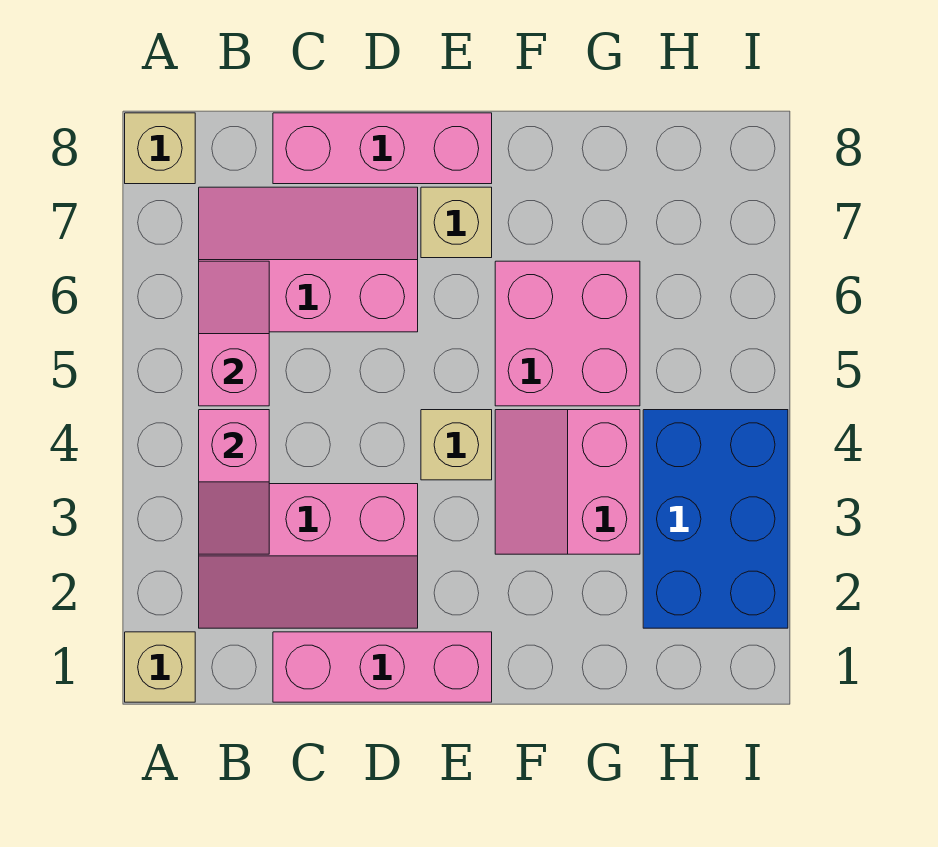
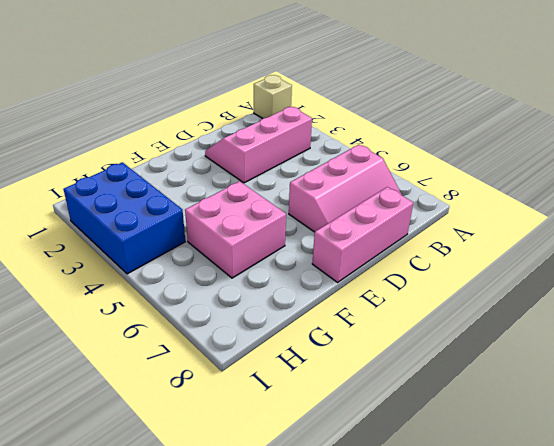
none -> tan 1x1 brick [125,113,195,184]
none -> pink 1x3 brick [273,632,492,702]
none -> tan 1x1 brick [421,410,492,480]

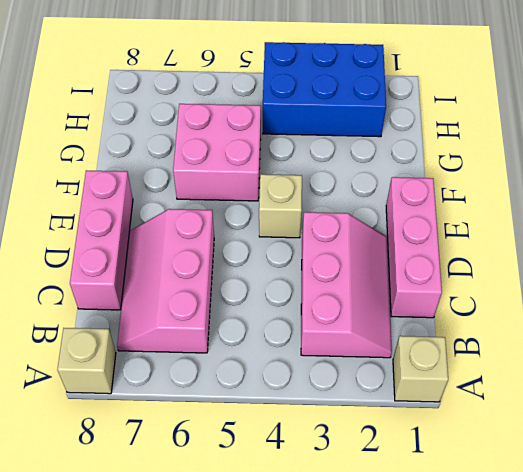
none -> tan 1x1 brick [421,187,492,258]
none -> pink 2x2 slope [495,410,640,554]
none -> pink 1x2 slope [199,410,269,554]

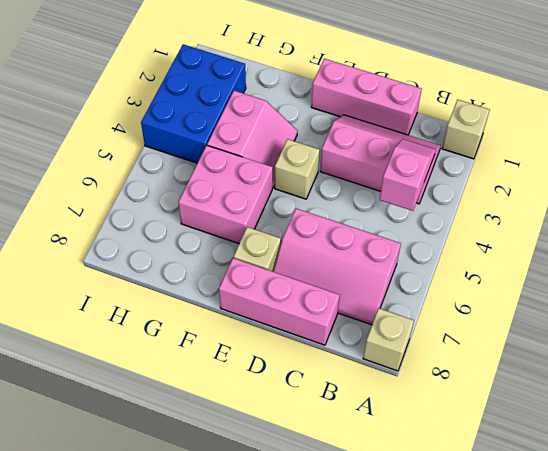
none -> pink 1x2 slope [199,261,269,406]

